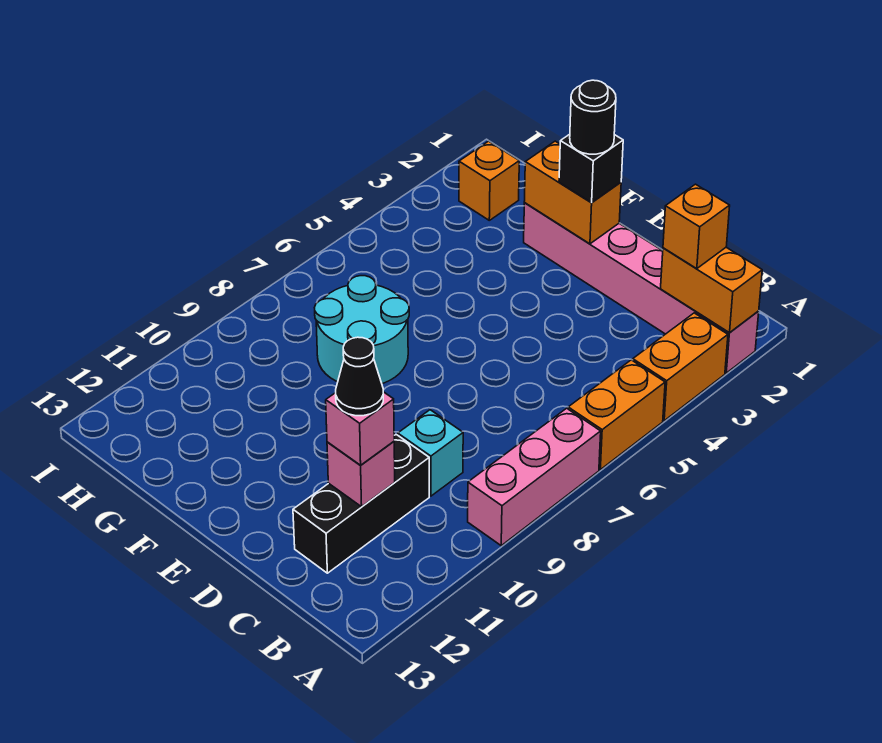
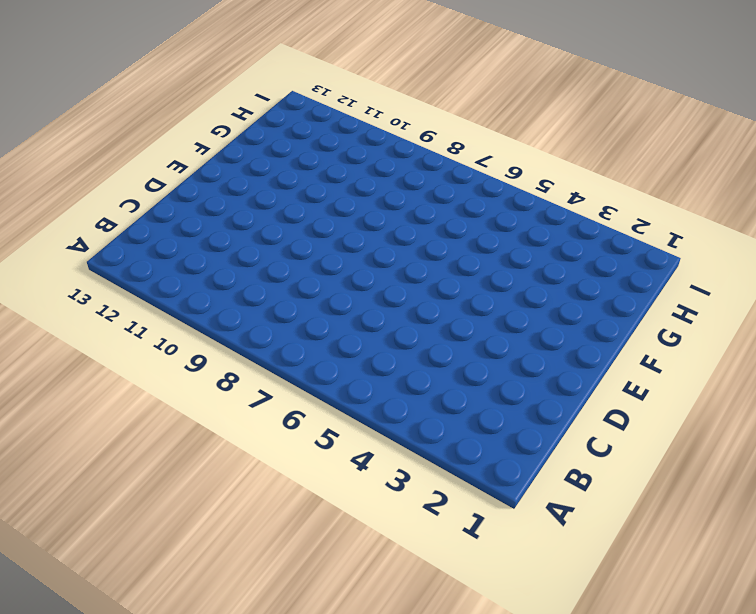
none -> pink 1x6 brick [524,203,759,373]
none -> orange 1x2 brick [633,313,728,421]
none -> orange 1x2 brick [568,360,665,470]

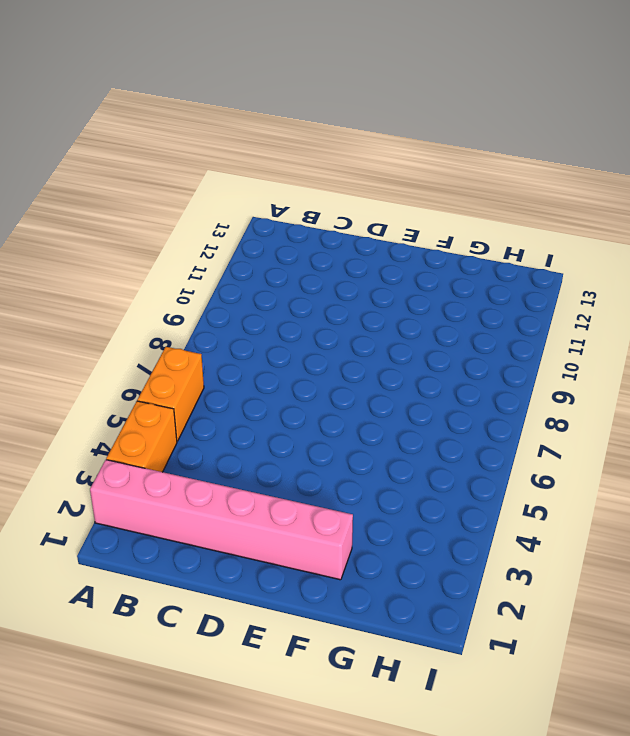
none -> pink 1x3 brick [468,408,601,545]
none -> cyan 1x1 brick [398,410,463,496]
none -> black 1x3 brick [293,435,429,573]

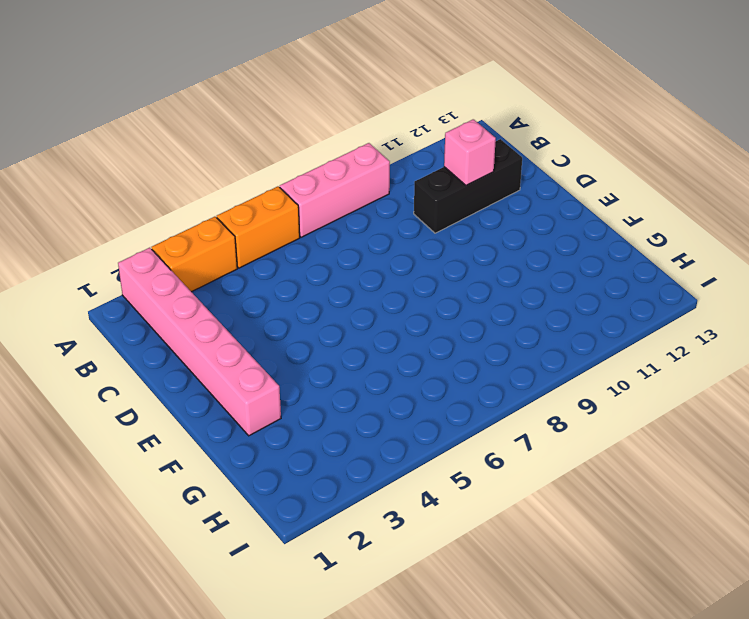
none -> cyan 1x1 brick [398,410,463,496]
none -> cyan 2x2 round brick [314,276,409,384]
none -> orange 1x1 brick [459,141,519,220]

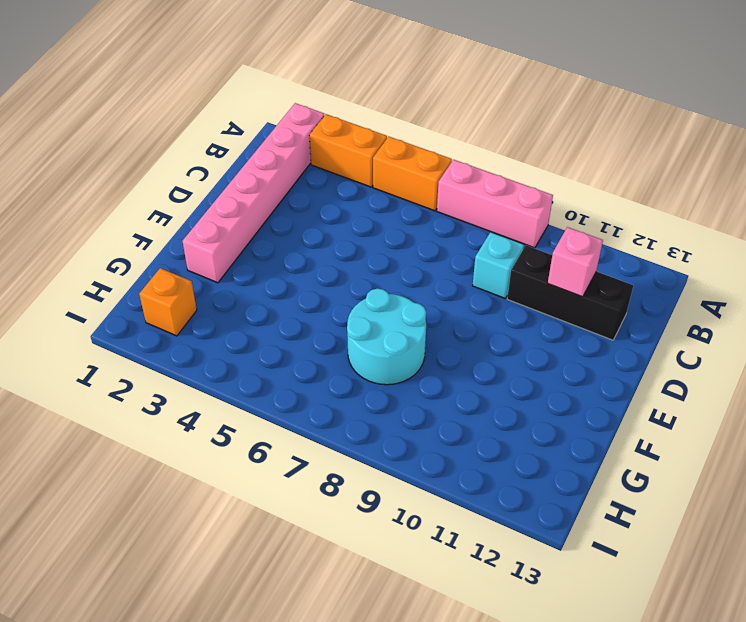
none -> orange 1x2 brick [661,247,762,333]
none -> orange 1x2 brick [524,141,621,244]
none -> orange 1x1 brick [663,184,730,269]

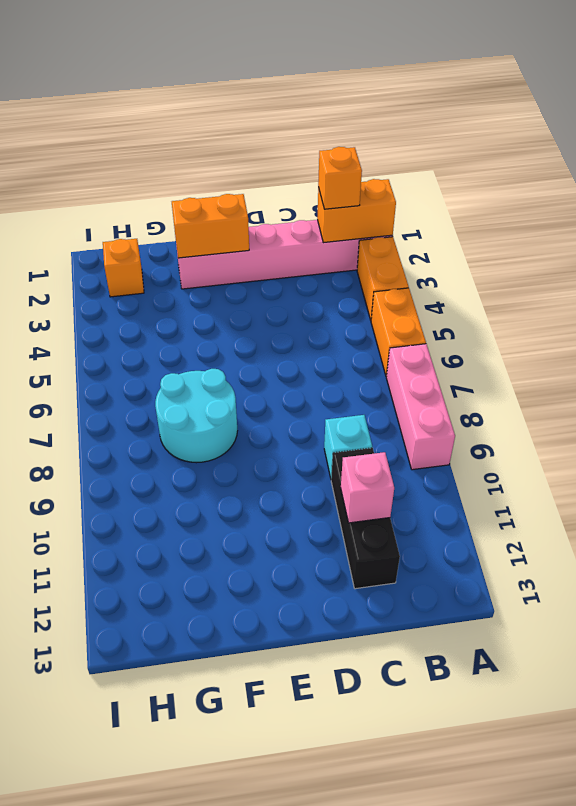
none -> pink 1x1 brick [326,392,394,465]
none -> black 1x1 brick [559,134,623,202]
none -> black 1x1 cone [336,337,383,416]

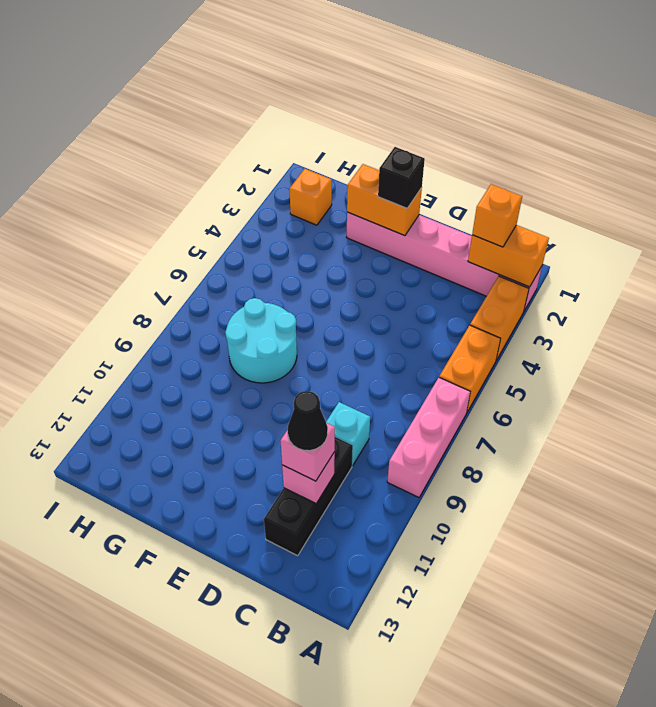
none -> black 1x1 round brick [570,80,616,154]

